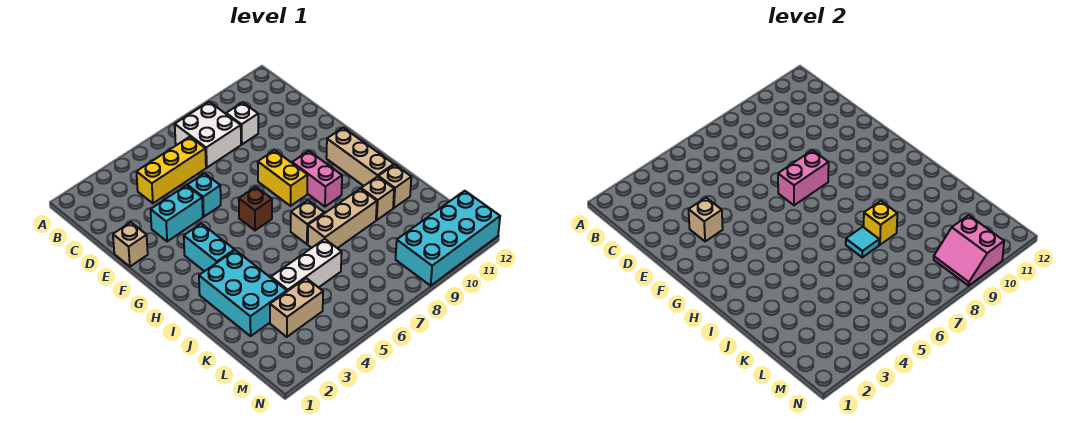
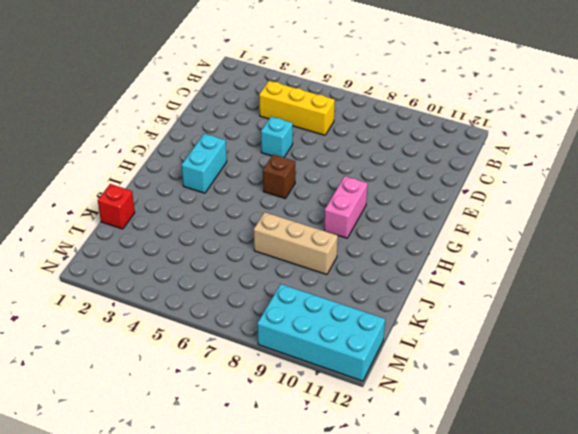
red 1x1 brick [98,184,135,229] -> none
none -> white 2x2 brick [175,102,241,168]
none -> white 1x1 brick [226,102,258,144]
none -> tan 1x1 brick [113,222,148,267]

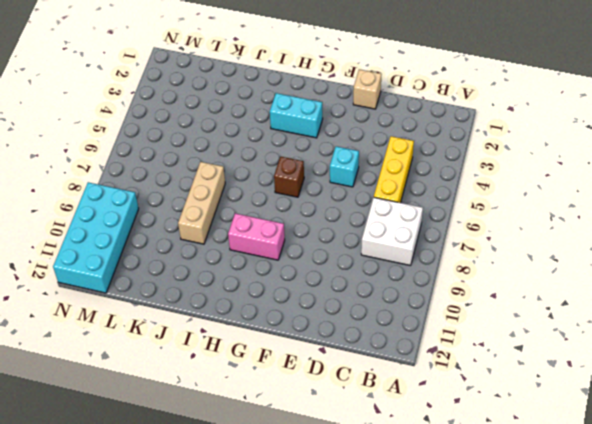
none -> white 1x1 brick [226,102,258,144]
none -> cyan 1x2 brick [151,185,203,241]
none -> yellow 1x2 brick [258,150,307,206]

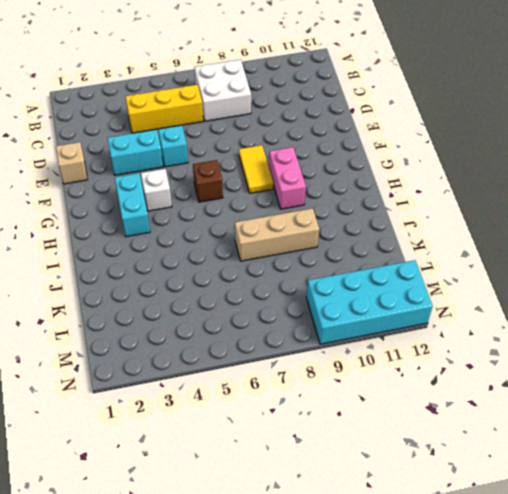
yellow 1x2 tile [239,145,273,193] -> yellow 1x2 brick [258,150,307,206]
white 1x1 brick [141,169,172,211] -> white 1x1 brick moved to [226,102,258,144]
none -> tan 1x3 brick [326,128,394,186]
none -> cyan 2x3 brick [199,250,287,336]
none -> tan 1x1 brick [291,200,324,244]

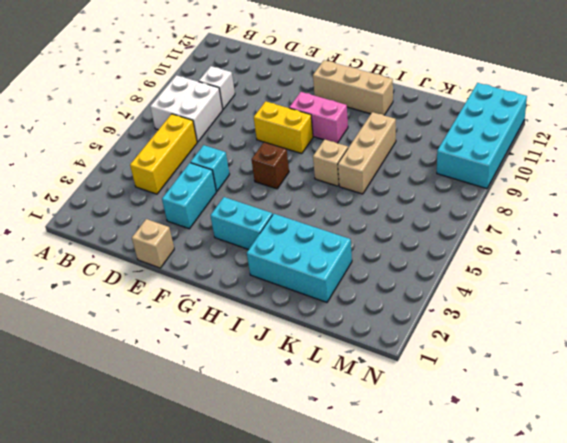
none -> tan 1x1 brick [361,177,394,220]
none -> tan 1x1 brick [378,165,411,208]
none -> white 1x3 brick [271,239,342,291]

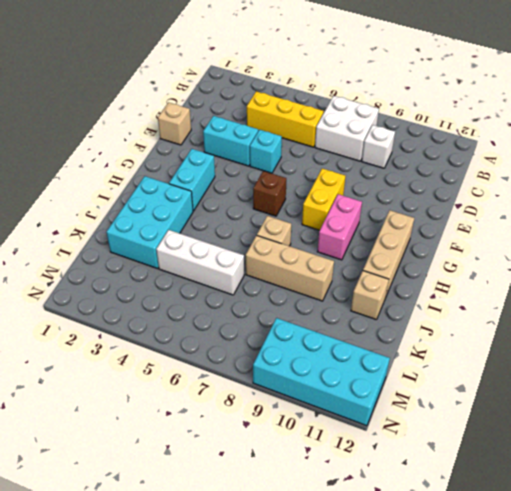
none -> tan 1x1 brick [361,177,394,220]
none -> tan 1x2 brick [270,278,323,337]
none -> tan 1x1 brick [689,198,723,241]

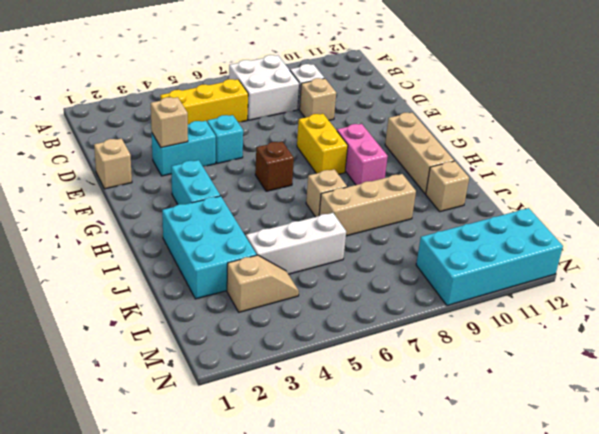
tan 1x1 brick [300,78,336,120] -> tan 1x1 brick moved to [361,177,394,220]
tan 1x2 slope [227,255,299,312] -> tan 1x2 brick [270,278,323,337]
none -> pink 1x2 brick [778,150,829,205]
none -> cyan 1x1 tile [846,227,879,257]
none -> yellow 1x1 brick [864,201,897,245]

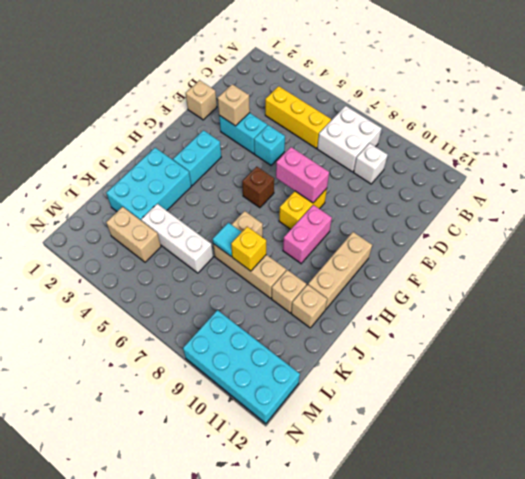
none -> pink 2x2 slope [934,215,1004,286]

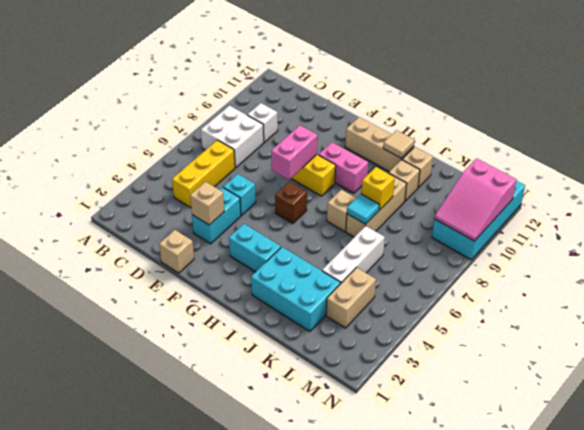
tan 1x1 tile [383,130,415,158] -> none
pink 2x3 slope [434,158,517,241] -> pink 2x2 slope [934,215,1004,286]

